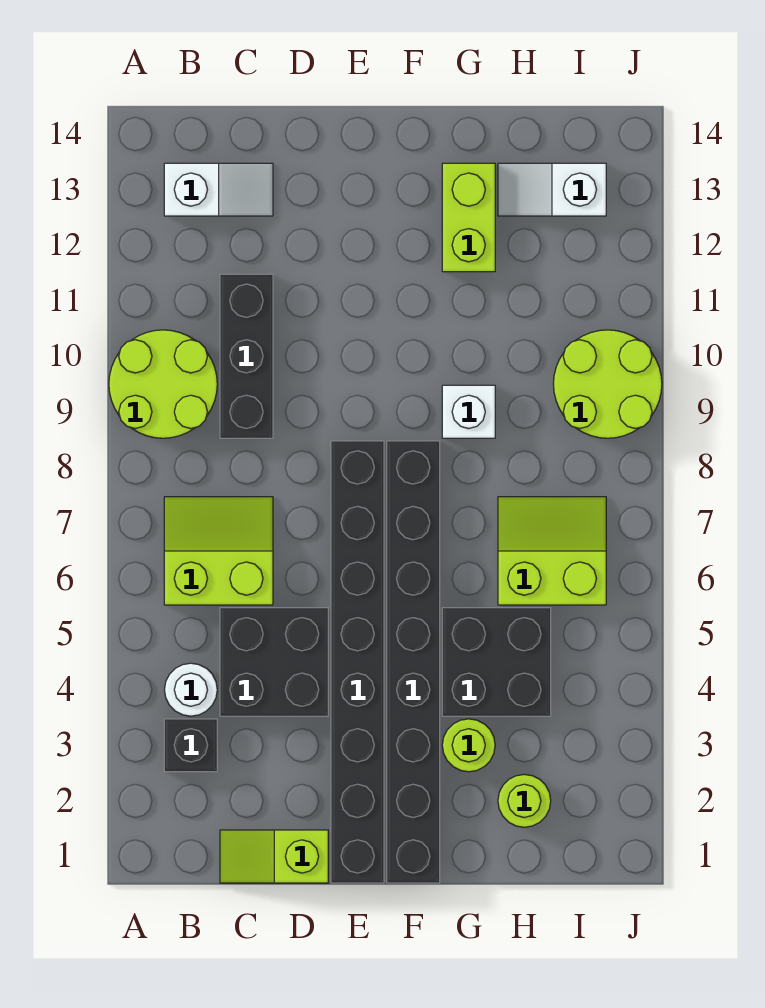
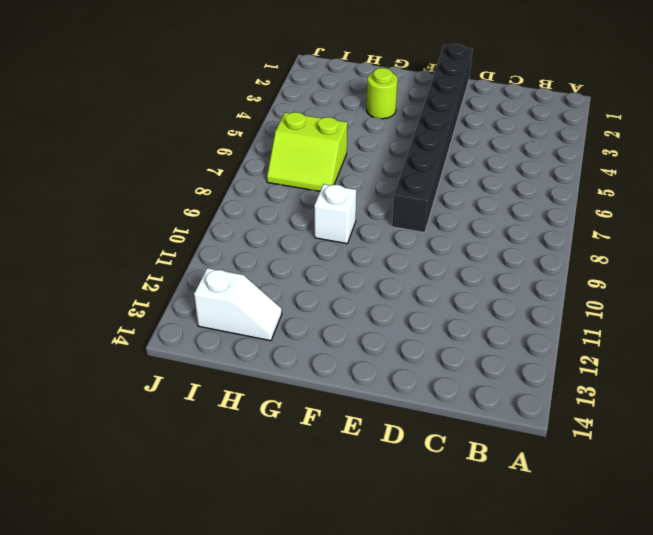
none -> lime 2x2 round brick [109,330,217,438]
none -> black 1x1 brick [164,719,217,772]
none -> white 1x1 round brick [164,663,217,716]

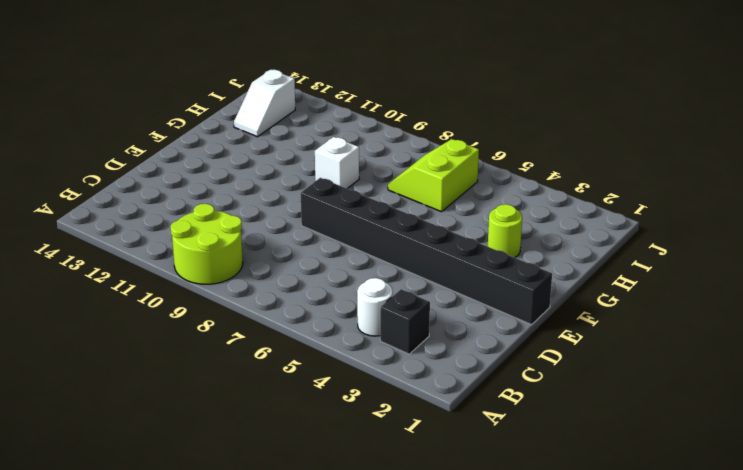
none -> lime 2x2 slope [164,497,273,605]
none -> white 1x2 slope [164,163,273,216]
none -> lime 1x2 slope [220,830,328,883]

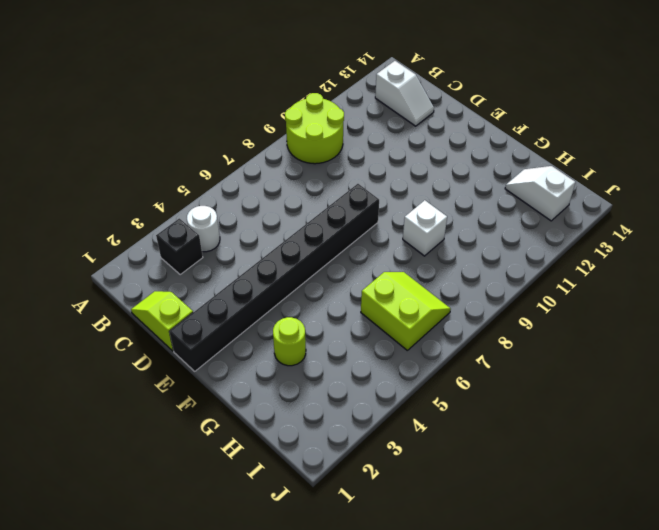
none -> lime 2x2 slope [164,497,273,605]
none -> black 2x2 brick [220,608,328,716]
none -> black 1x3 brick [220,274,273,438]

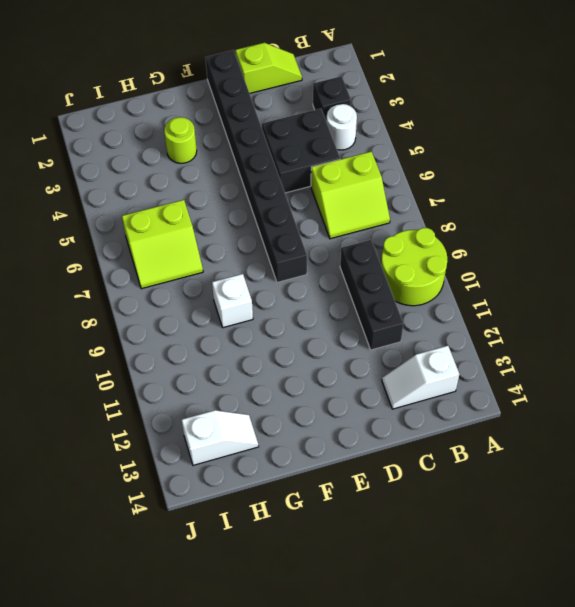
none -> black 1x8 brick [387,441,440,883]
none -> black 2x2 brick [442,608,551,716]
none -> lime 1x2 brick [442,163,495,272]

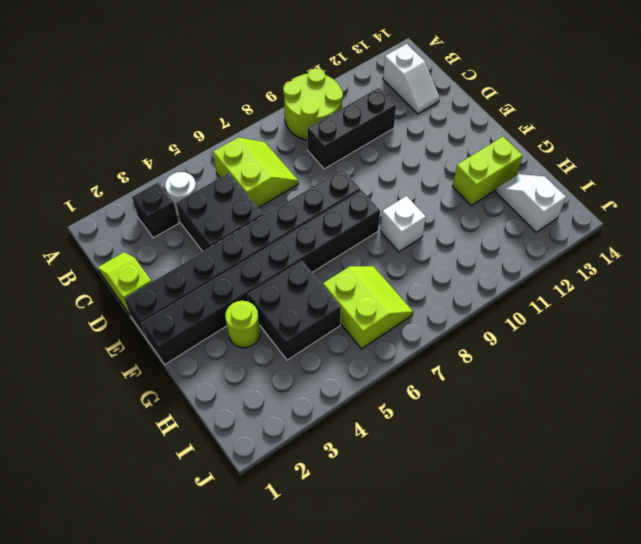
none -> lime 1x1 round brick [498,774,551,827]
none -> lime 2x2 round brick [553,330,662,438]

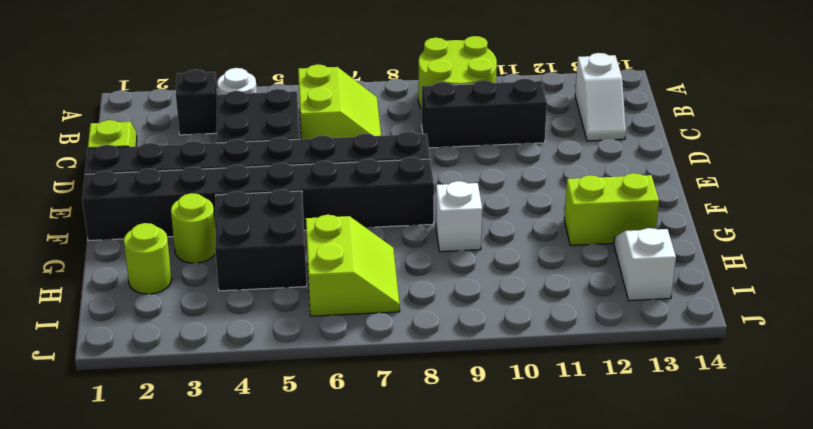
none -> lime 2x2 round brick [553,330,662,438]

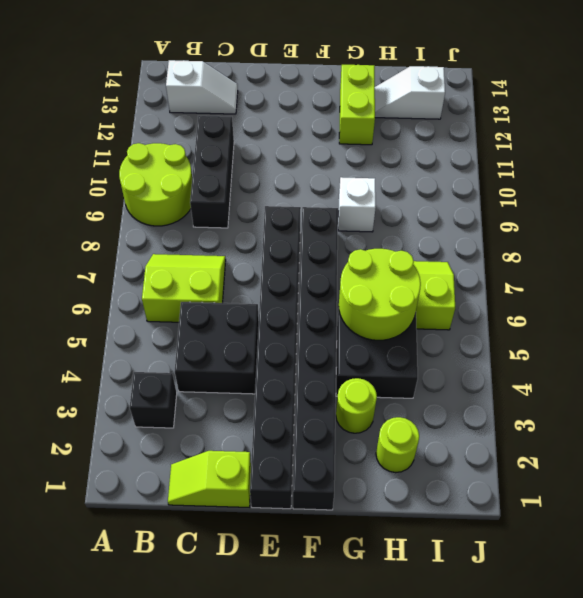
lime 2x2 round brick [339,249,421,340] -> lime 2x2 round brick moved to [553,330,662,438]
none -> white 1x1 round brick [164,663,217,716]

